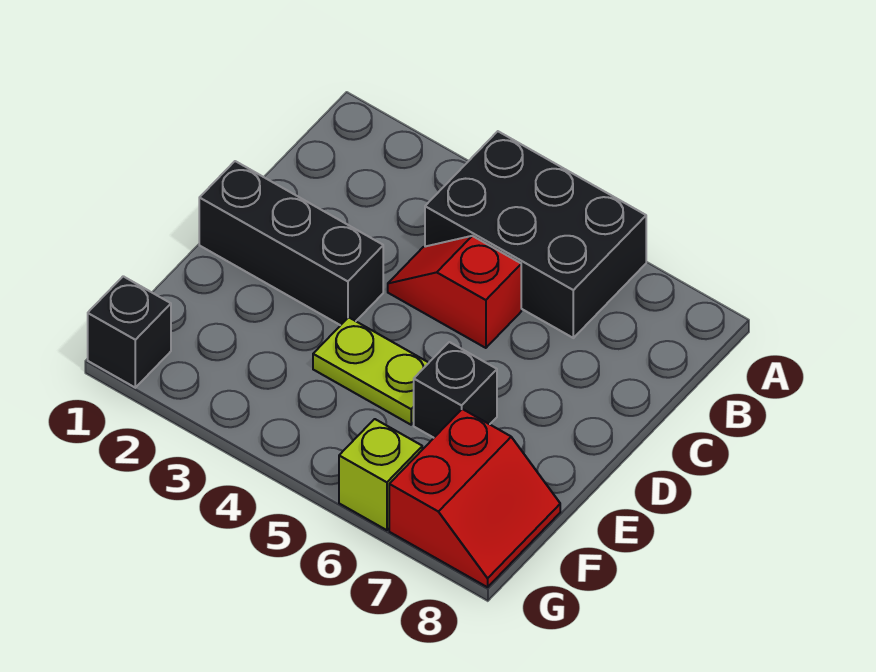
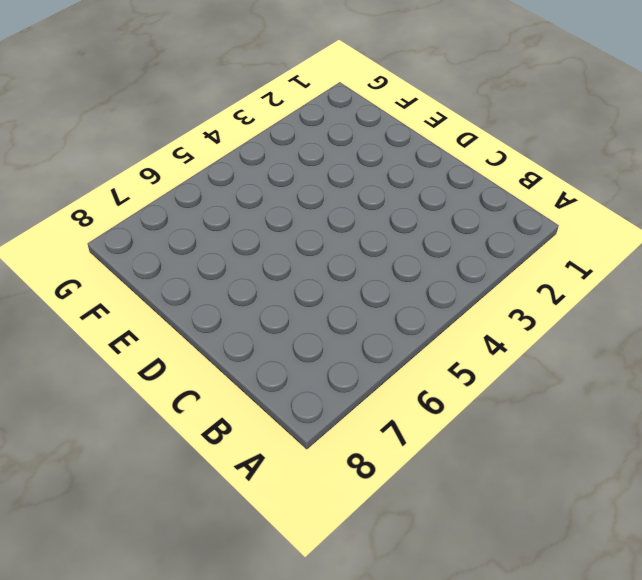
none -> black 2x3 brick [425,131,646,338]
none -> red 1x2 slope [388,236,521,348]

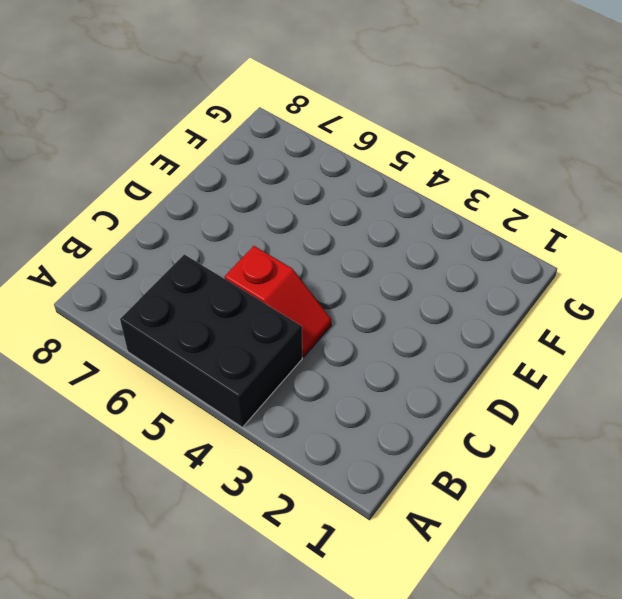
none -> black 1x3 brick [199,161,383,325]
none -> lime 1x2 plate [313,317,429,425]

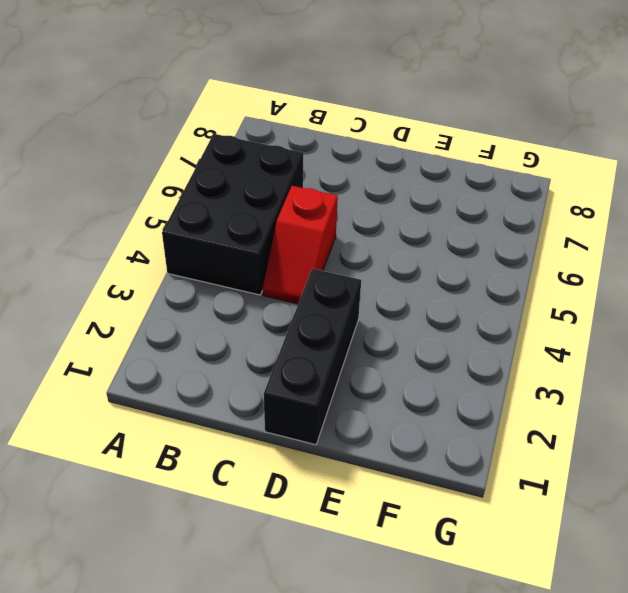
none -> lime 1x2 plate [313,317,429,425]
none -> black 1x1 brick [414,342,497,438]

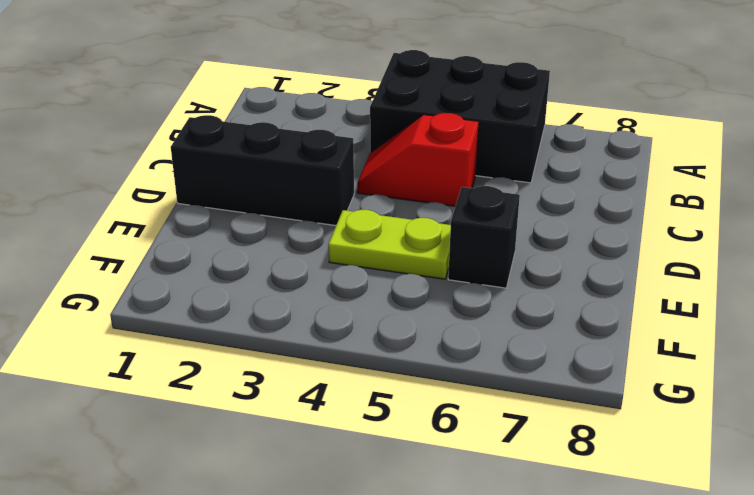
none -> red 2x2 slope [389,409,560,587]
none -> black 1x1 brick [88,276,171,388]

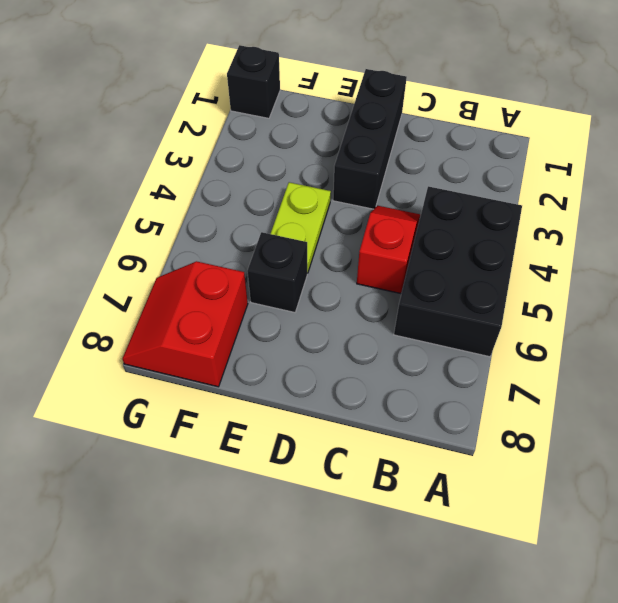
red 2x2 slope [122,261,248,387] -> red 2x2 slope turned to [389,409,560,587]
none -> lime 1x1 brick [339,419,422,530]

